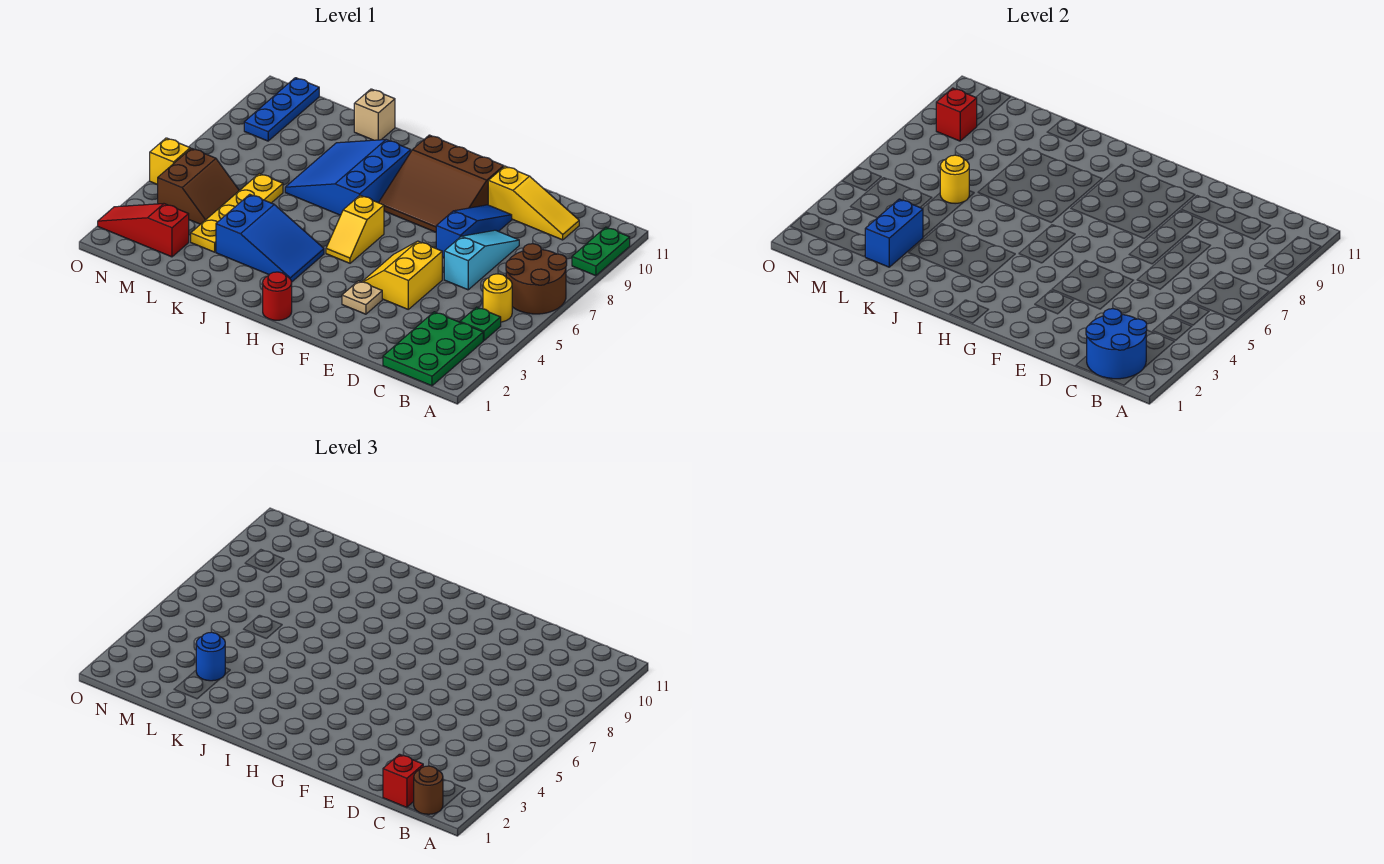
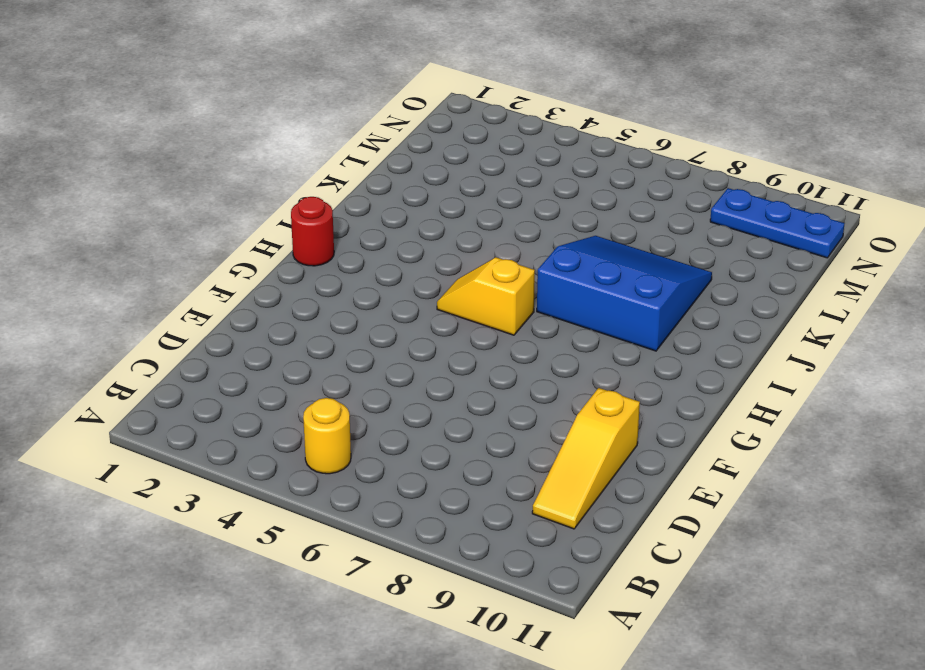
none -> brown 2x2 round brick [506,244,567,314]
none -> green 1x2 plate [572,227,630,276]
none -> green 2x3 plate [383,312,483,386]

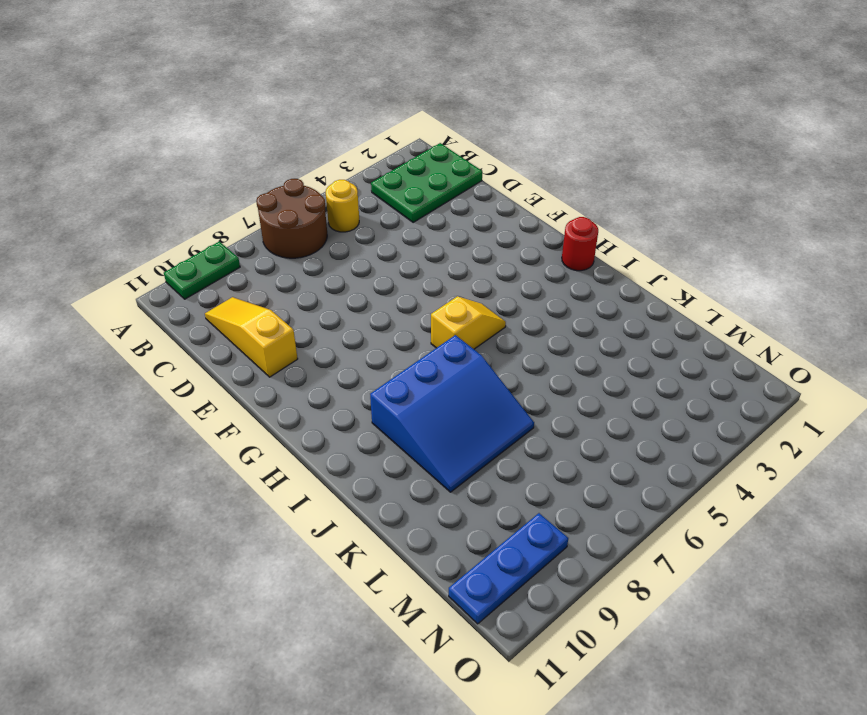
none -> green 1x1 plate [460,307,501,341]
none -> cyan 1x3 slope [444,230,519,290]
none -> yellow 2x2 slope [362,241,443,309]

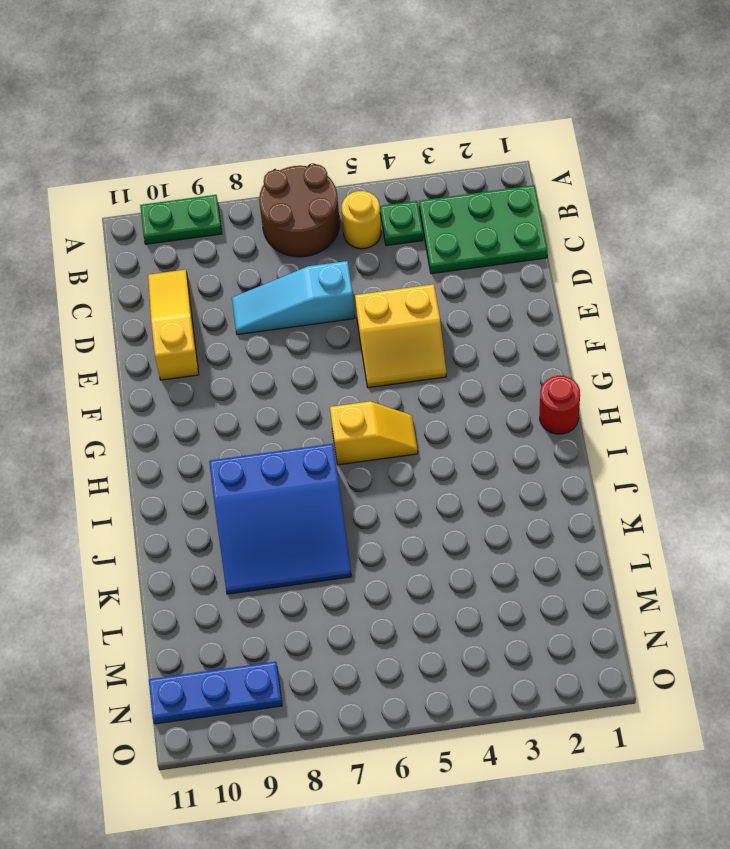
none -> blue 1x3 slope [436,205,512,258]
none -> tan 1x1 plate [342,281,382,314]
none -> brown 3x3 slope [379,135,504,232]

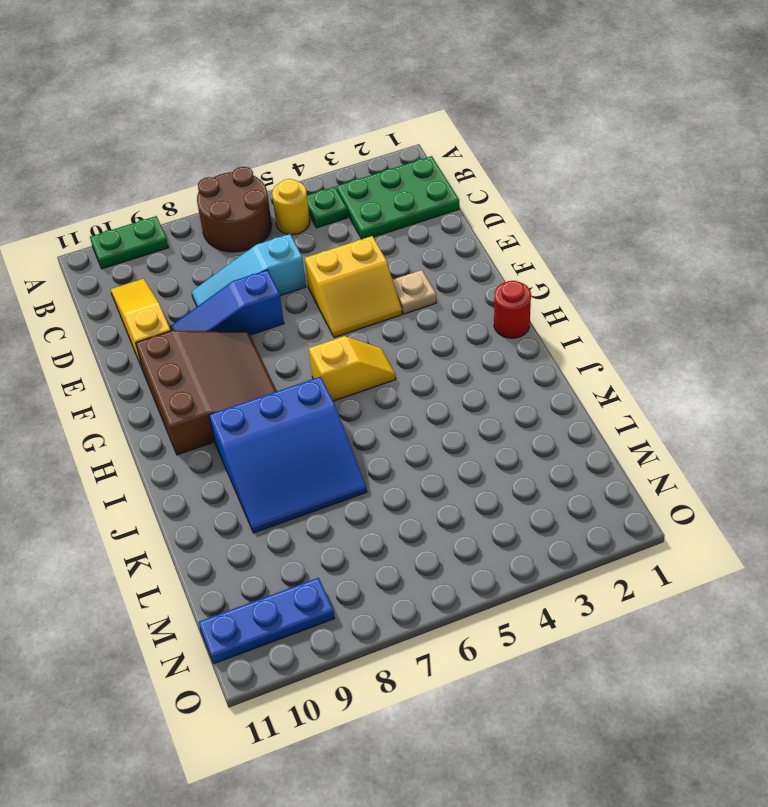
none -> blue 2x3 slope [216,194,324,282]
none -> tan 1x1 brick [354,89,395,140]
none -> yellow 1x4 plate [191,174,283,252]

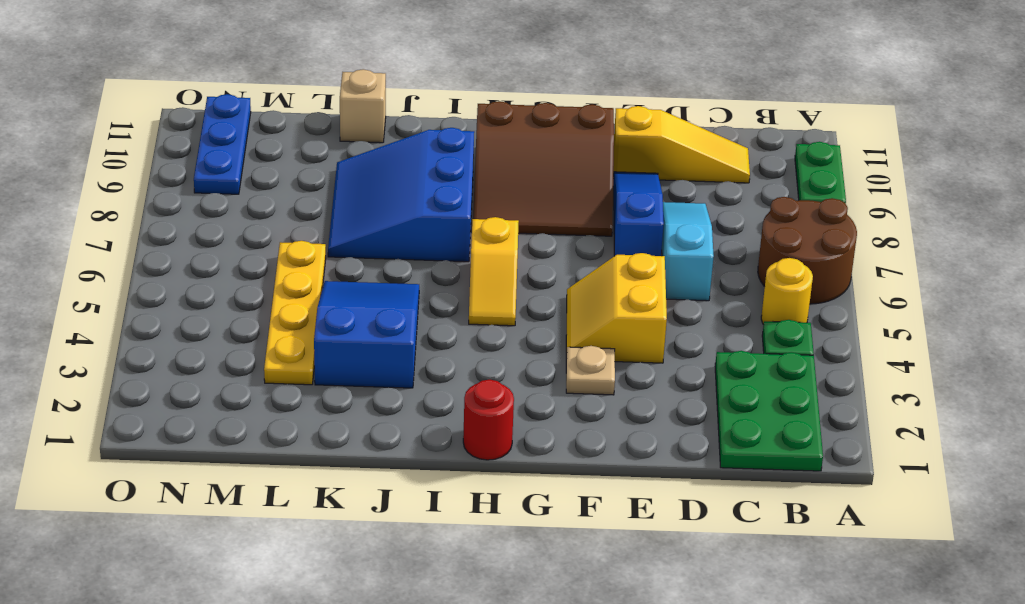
blue 2x3 slope [314,281,419,388] -> blue 2x3 slope turned to [216,194,324,282]
none -> red 1x3 slope [98,204,189,257]
none -> brown 2x2 slope [158,148,239,224]
none -> yellow 1x1 brick [150,138,190,185]

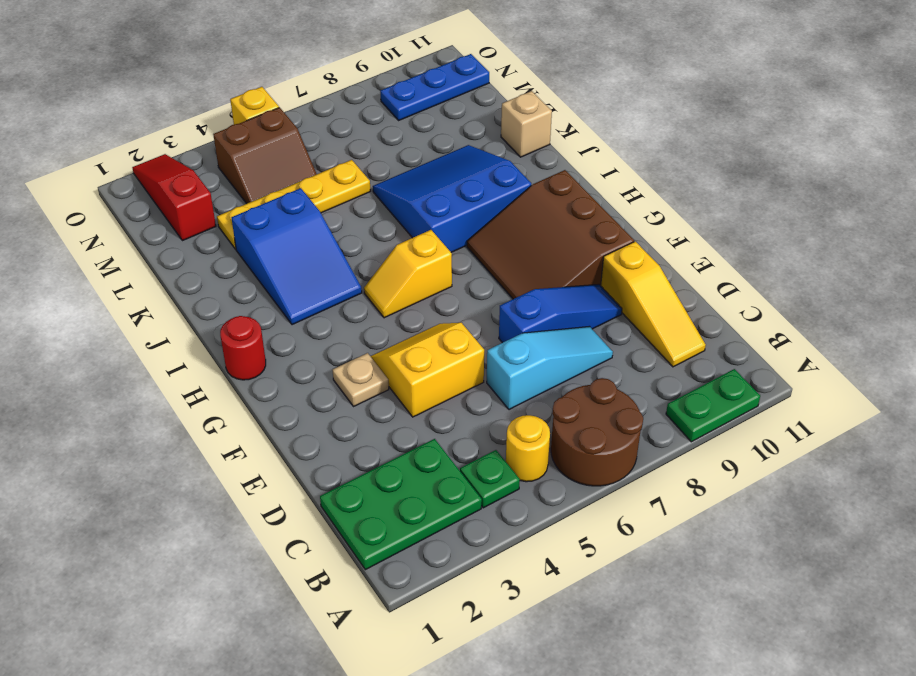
none -> blue 2x2 round brick [1086,309,1147,379]
none -> blue 1x2 brick [865,199,923,267]
none -> yellow 1x1 round brick [940,155,969,204]

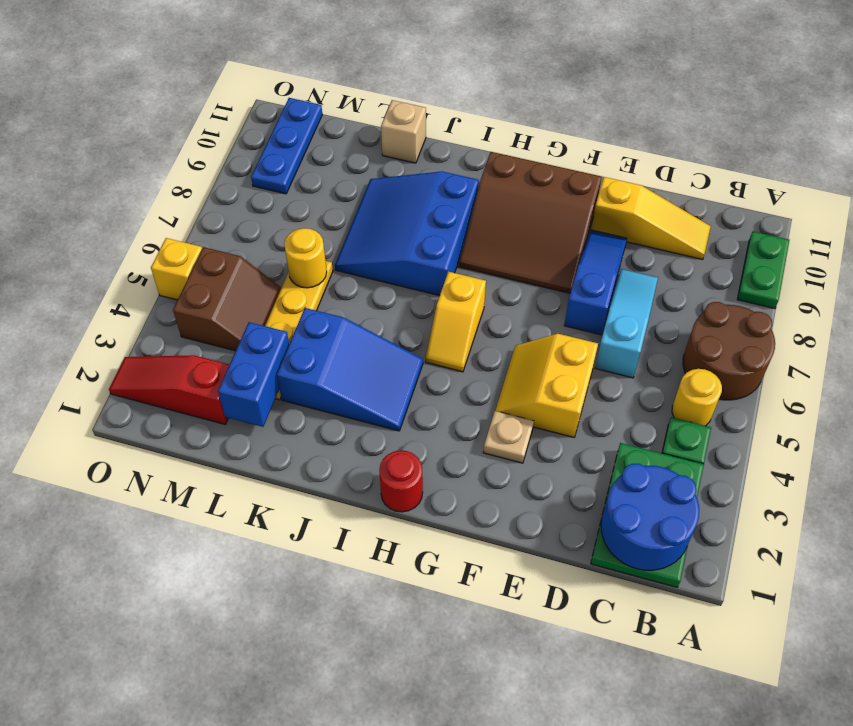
none -> red 1x1 brick [936,88,977,141]
none -> brown 1x1 round brick [414,766,443,814]
none -> red 1x1 brick [383,754,423,807]

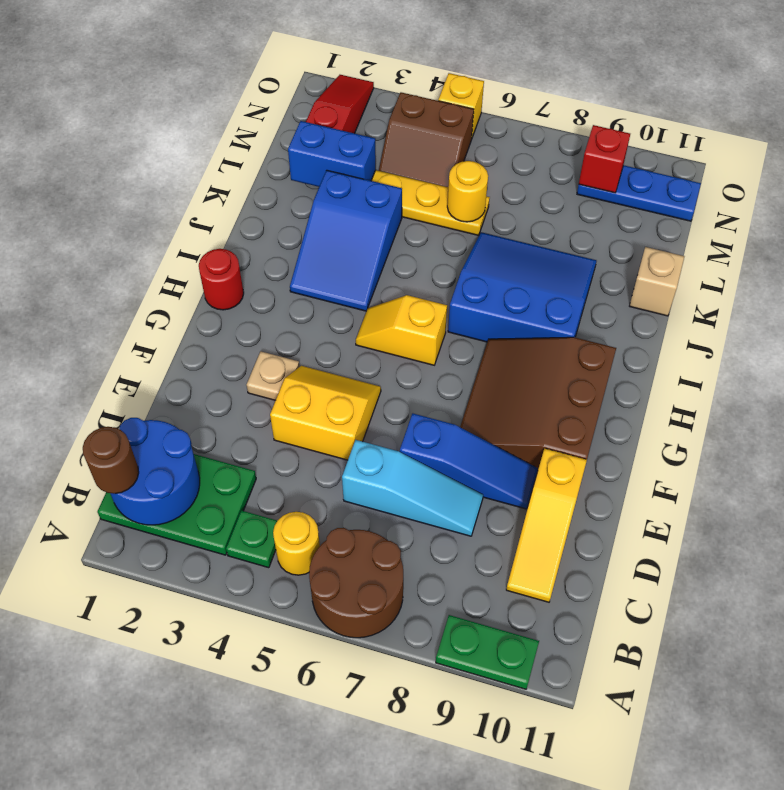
none -> red 1x1 brick [383,754,423,807]
none -> blue 1x1 round brick [196,632,225,681]

